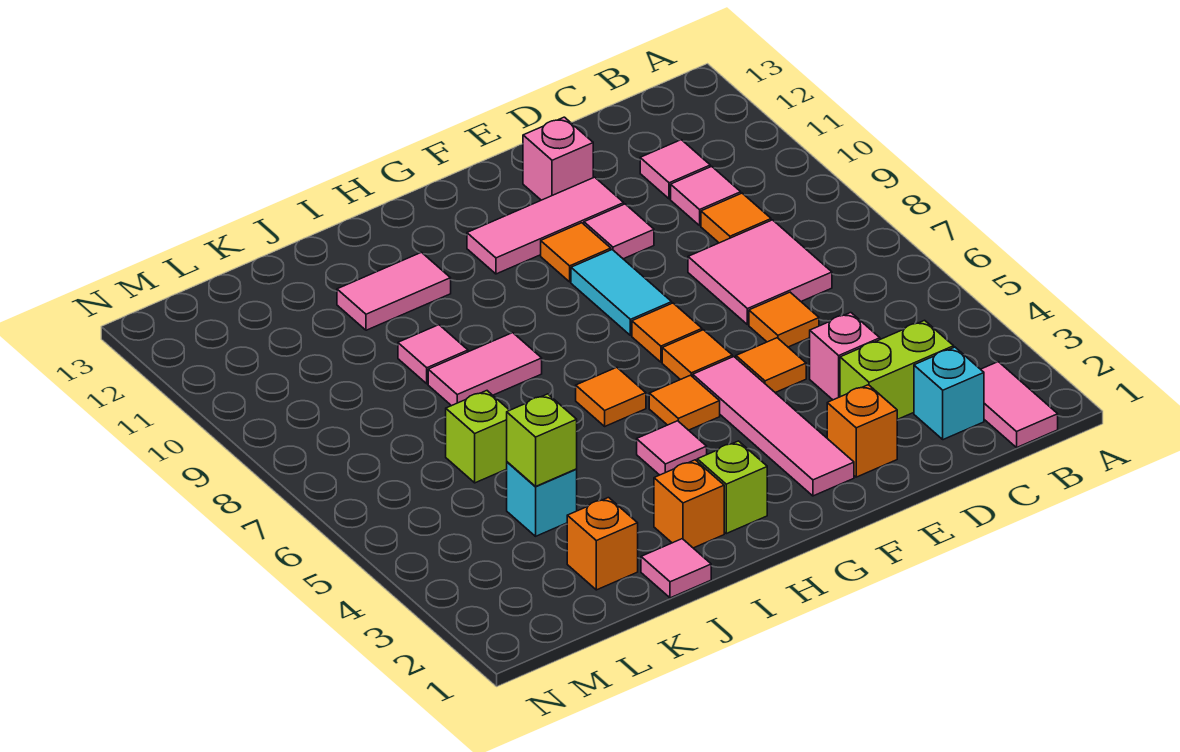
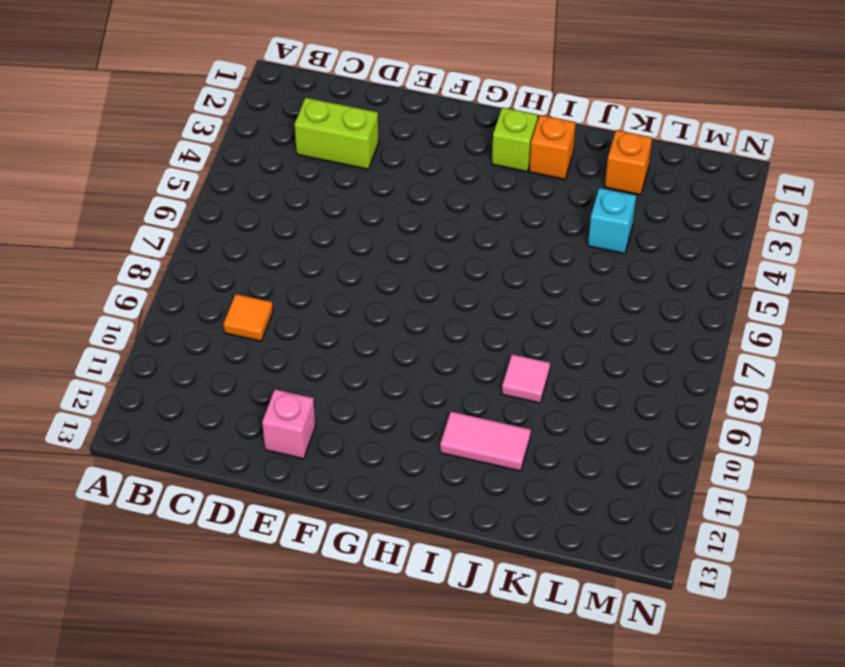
none -> pink 1x2 tile [981,362,1058,447]
none -> cyan 1x1 brick [914,347,984,440]
none -> pink 2x2 tile [688,220,832,325]
none -> pink 1x1 tile [671,166,741,225]

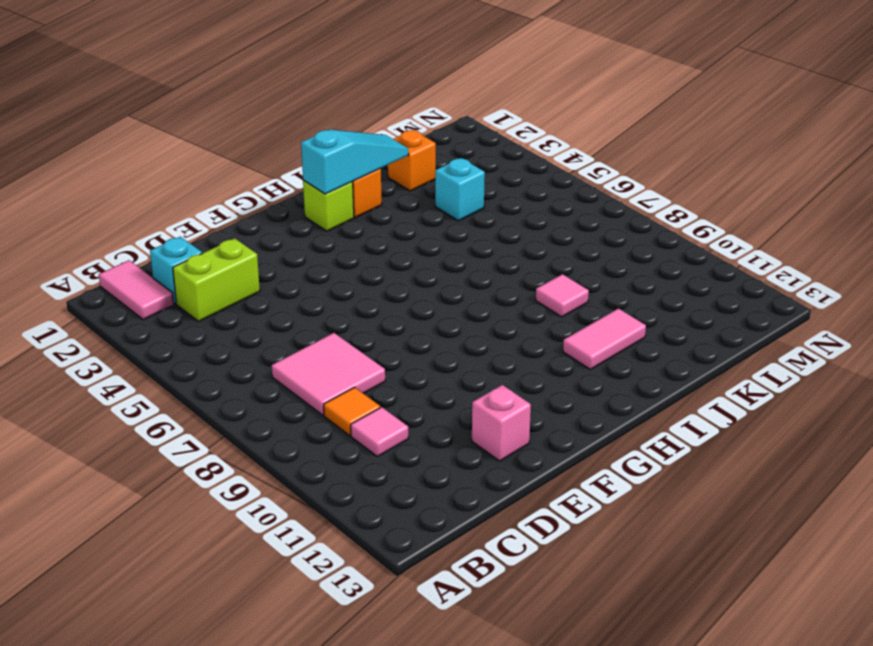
cyan 1x3 slope [301,129,409,194] -> none
none -> pink 1x1 tile [640,140,710,199]
none -> pink 1x1 brick [810,313,880,400]
none -> orange 1x1 tile [749,292,819,347]
none -> orange 1x1 brick [827,385,897,477]

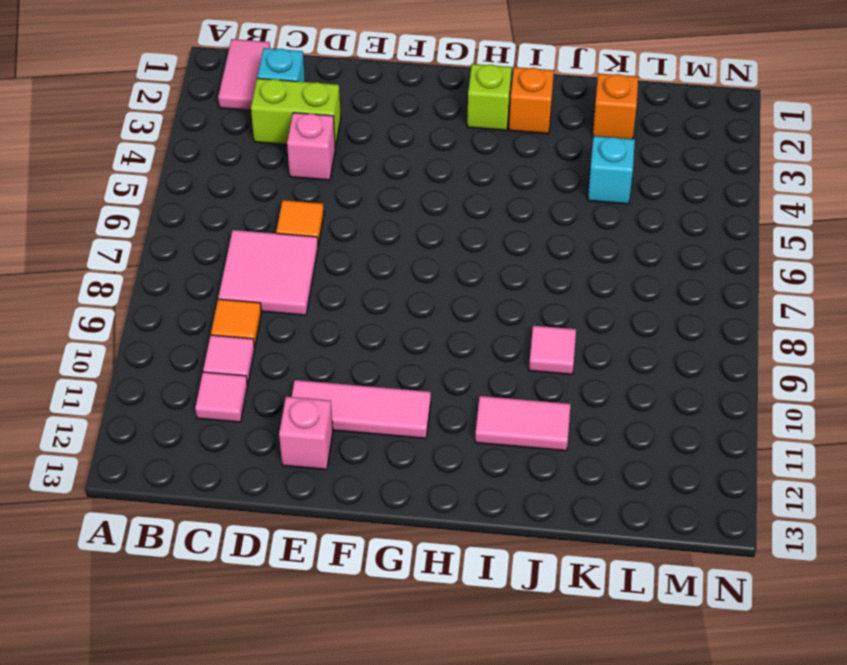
none -> orange 1x1 brick [827,385,897,477]
none -> orange 1x1 tile [736,338,806,393]
none -> pink 1x1 tile [584,204,654,259]
none -> pink 1x4 tile [693,357,854,496]

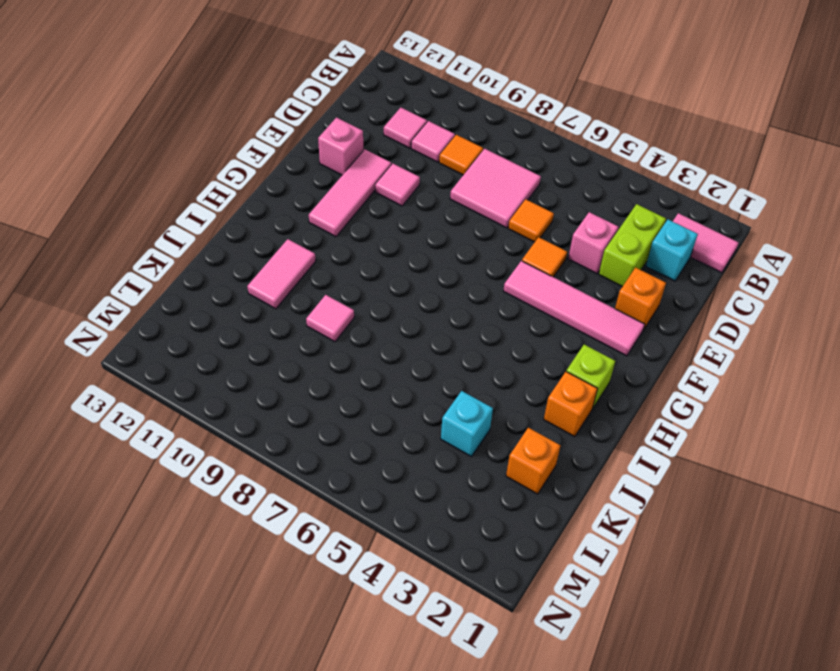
none -> orange 1x1 tile [662,330,732,380]
none -> orange 1x1 tile [632,303,702,362]
none -> cyan 1x2 tile [571,250,672,335]
none -> orange 1x1 tile [541,223,611,282]

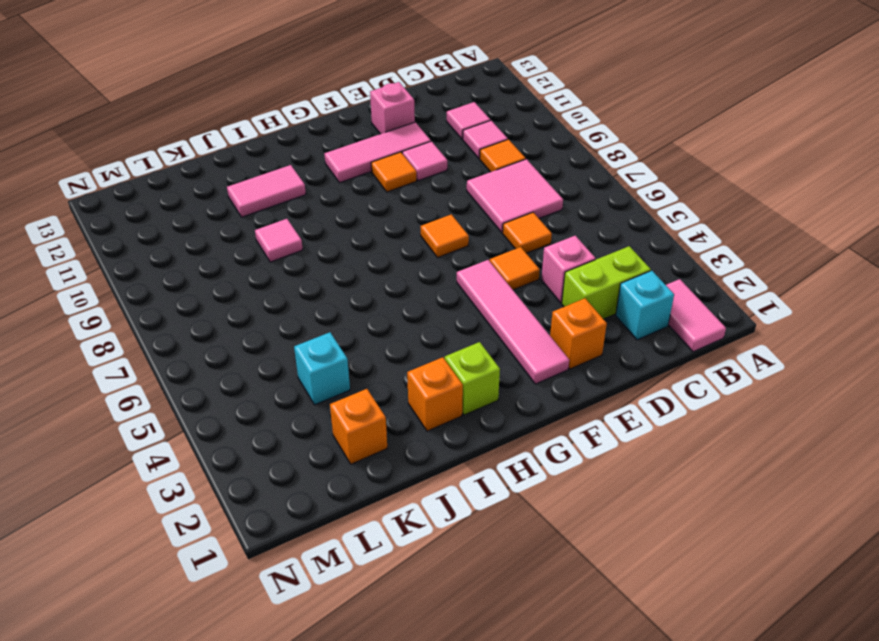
none -> orange 1x1 tile [662,330,732,380]
none -> cyan 1x2 tile [571,250,672,335]
none -> orange 1x1 tile [649,375,720,430]
none -> pink 1x1 tile [637,421,707,475]

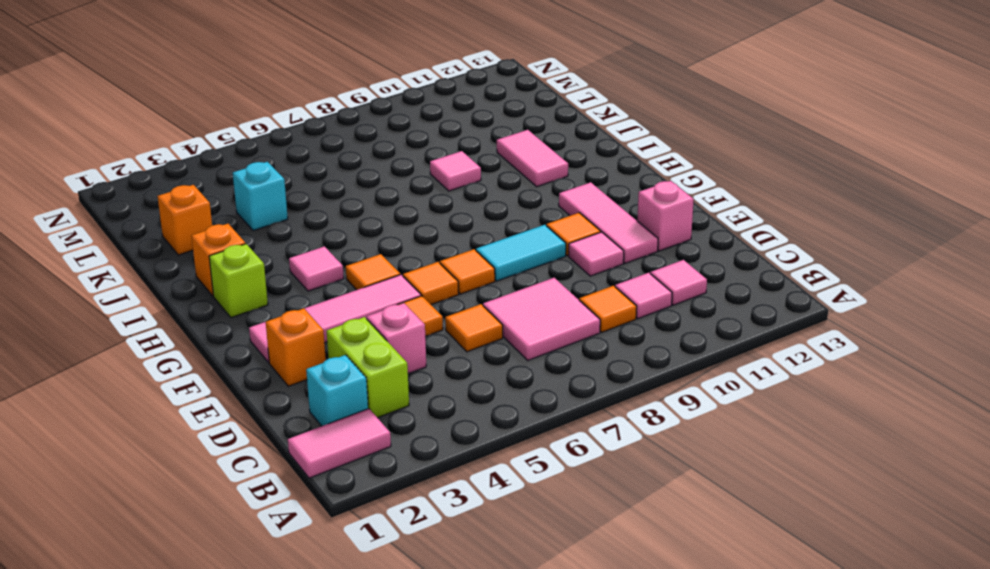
none -> orange 1x1 tile [576,367,646,426]
none -> pink 1x2 tile [428,333,542,406]
none -> pink 1x1 tile [641,539,711,598]
none -> lime 1x1 brick [446,391,510,483]

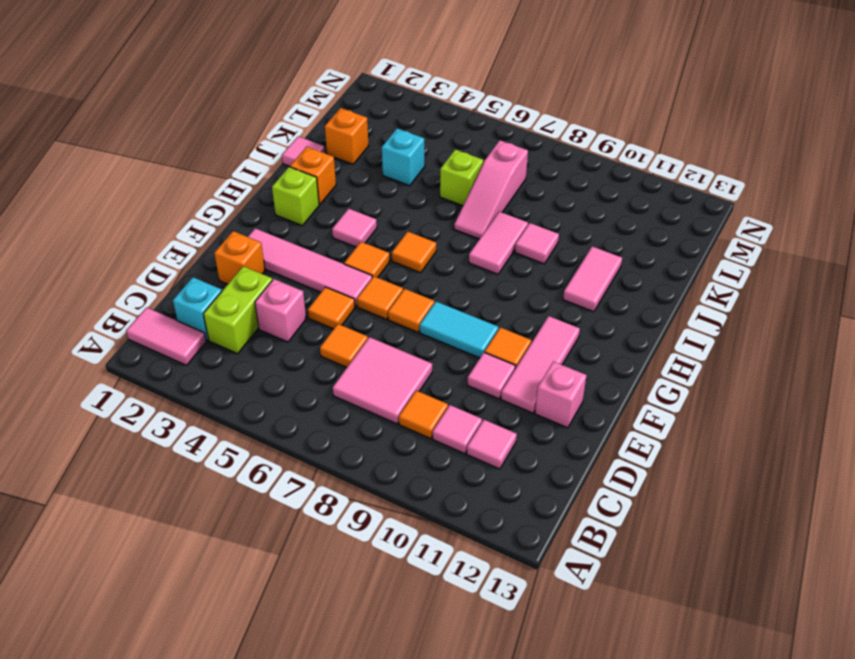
pink 1x3 slope [454,140,528,239] -> none
none -> lime 1x1 brick [507,394,577,486]

